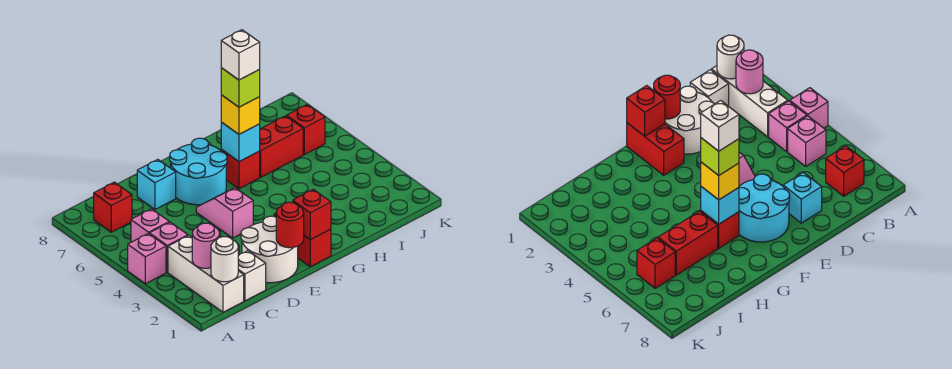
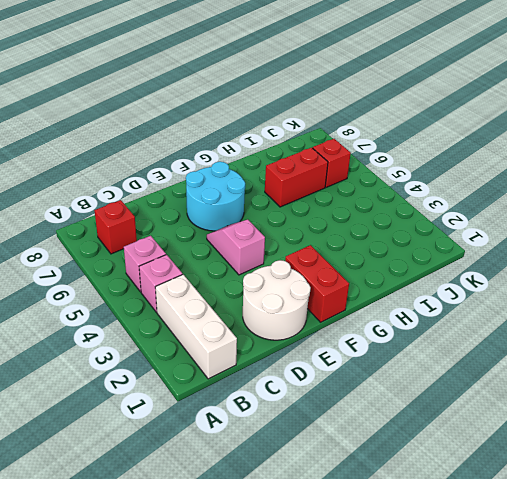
none -> pink 1x1 brick [128,233,166,284]
none -> white 1x1 brick [238,251,266,301]
none -> cyan 1x1 brick [137,160,176,209]

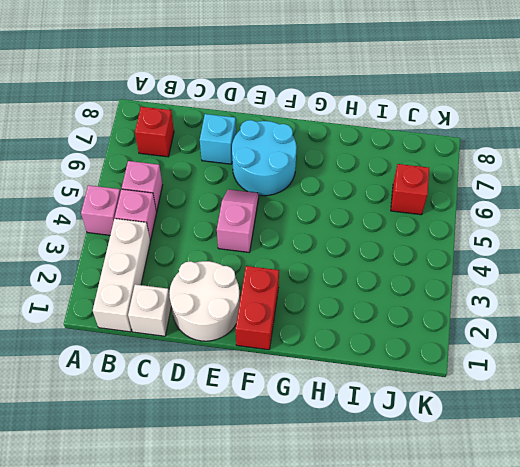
none -> red 1x1 brick [221,150,260,189]
none -> red 1x2 brick [260,116,303,177]
none -> white 1x1 round brick [211,237,238,282]

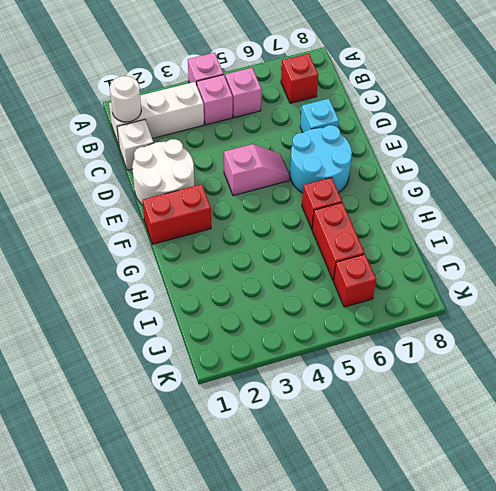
none -> pink 1x1 round brick [192,223,220,268]
none -> red 1x1 round brick [276,202,304,248]
none -> red 1x1 brick [293,189,331,240]

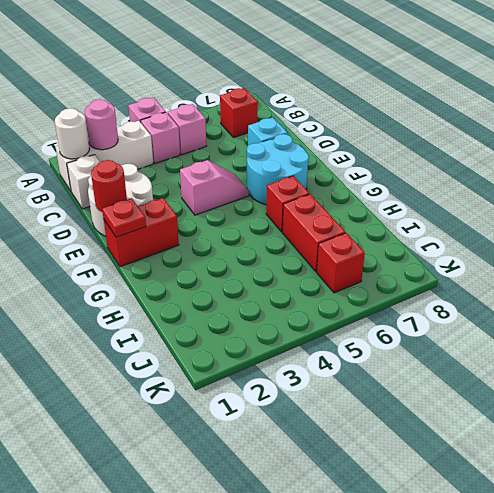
red 1x1 plate [102,198,146,237] -> red 1x1 brick [293,189,331,240]
none -> cyan 1x1 brick [221,122,260,162]
none -> yellow 1x1 brick [221,95,260,134]
none -> lime 1x1 brick [221,68,260,107]

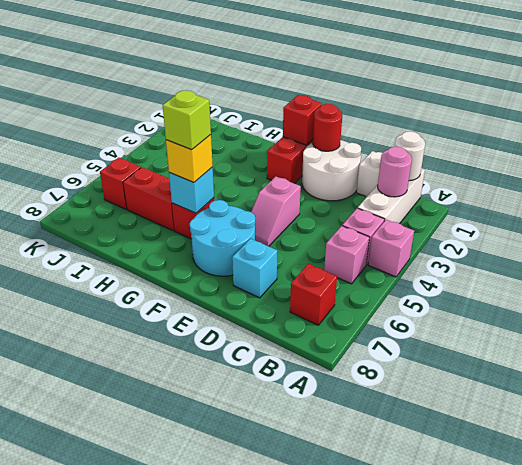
none -> white 1x1 brick [221,30,260,80]

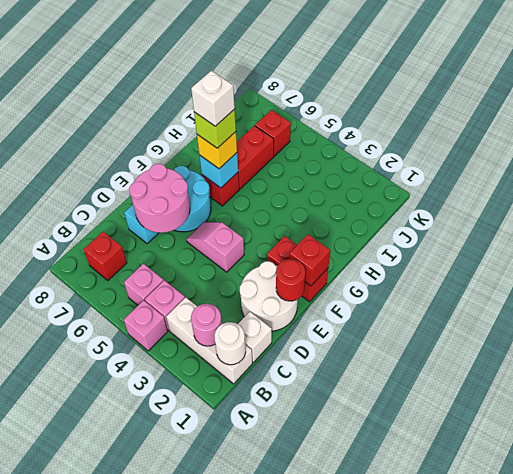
pink 2x2 round brick [129,164,190,233] -> none

